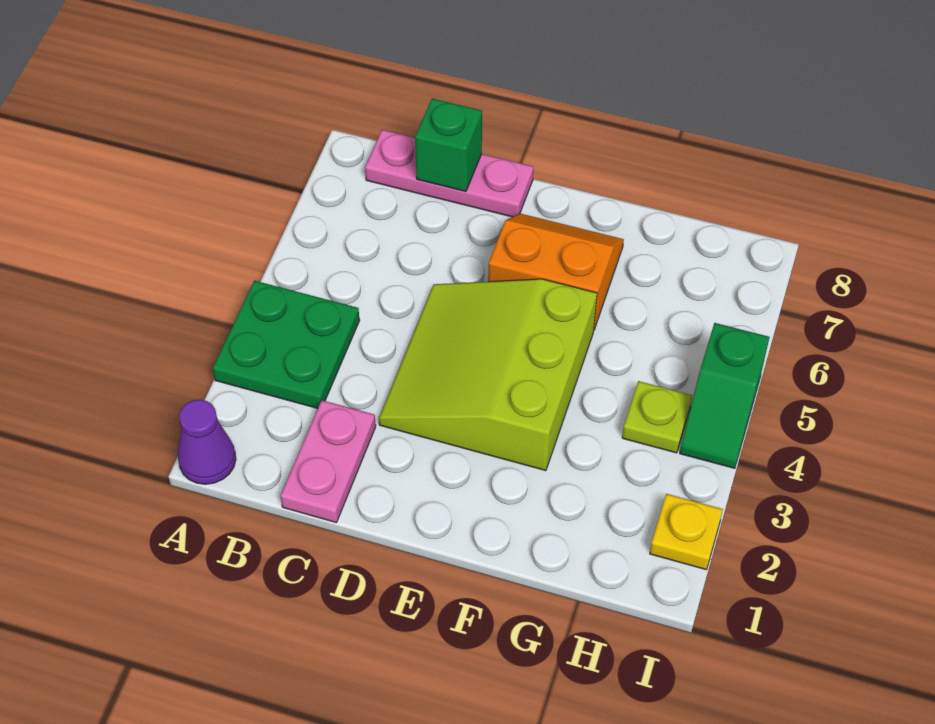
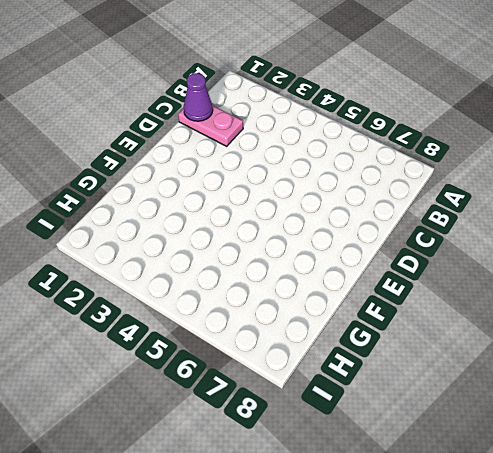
purple 1x1 cone [184,73,213,121] -> purple 1x1 cone moved to [178,400,236,484]
none -> green 2x2 plate [213,281,360,408]
none -> pink 1x3 plate [365,130,533,217]

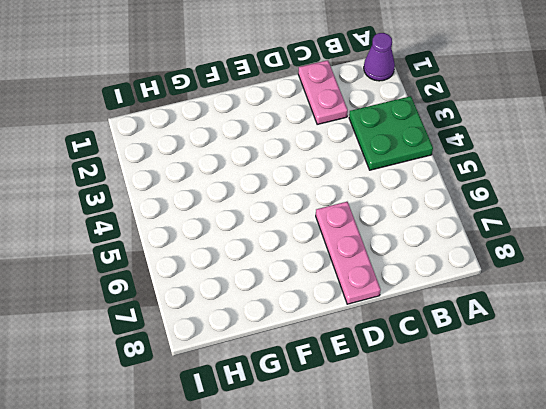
pink 1x3 plate [316,202,381,304] -> pink 1x3 plate turned to [365,130,533,217]
none -> lime 3x3 slope [379,279,597,471]
none -> orange 2x2 slope [488,214,624,329]

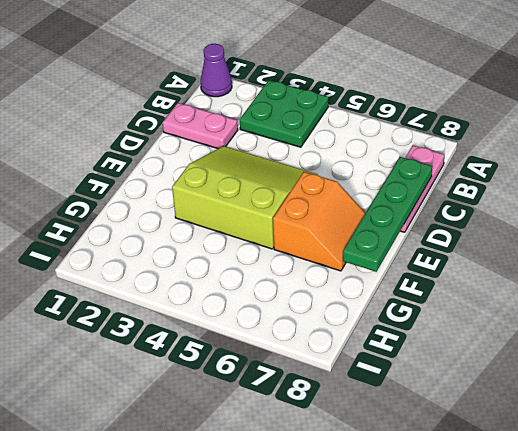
green 1x4 plate [343,157,432,272] -> green 1x1 brick [415,99,482,191]
none -> lime 1x1 plate [622,381,693,453]
none -> yellow 1x1 plate [650,494,723,569]

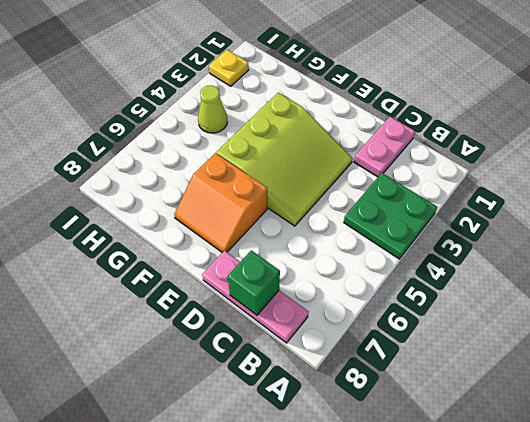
lime 1x1 cone [198,85,227,133] -> lime 1x1 plate [622,381,693,453]
none -> purple 1x1 cone [178,400,236,484]
none -> green 1x2 slope [680,323,770,468]

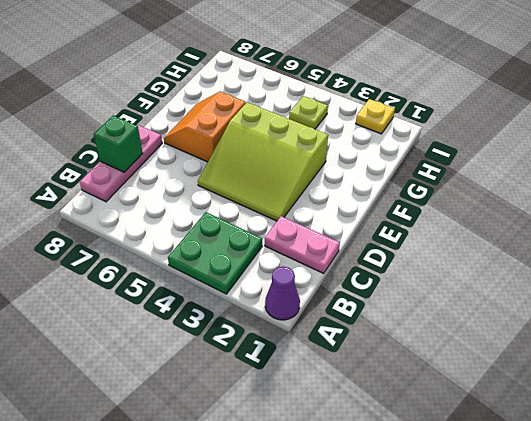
none -> green 1x2 slope [680,323,770,468]

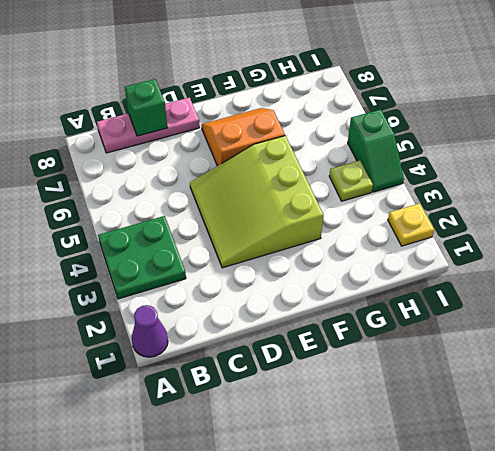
none -> pink 1x2 plate [281,400,376,523]

